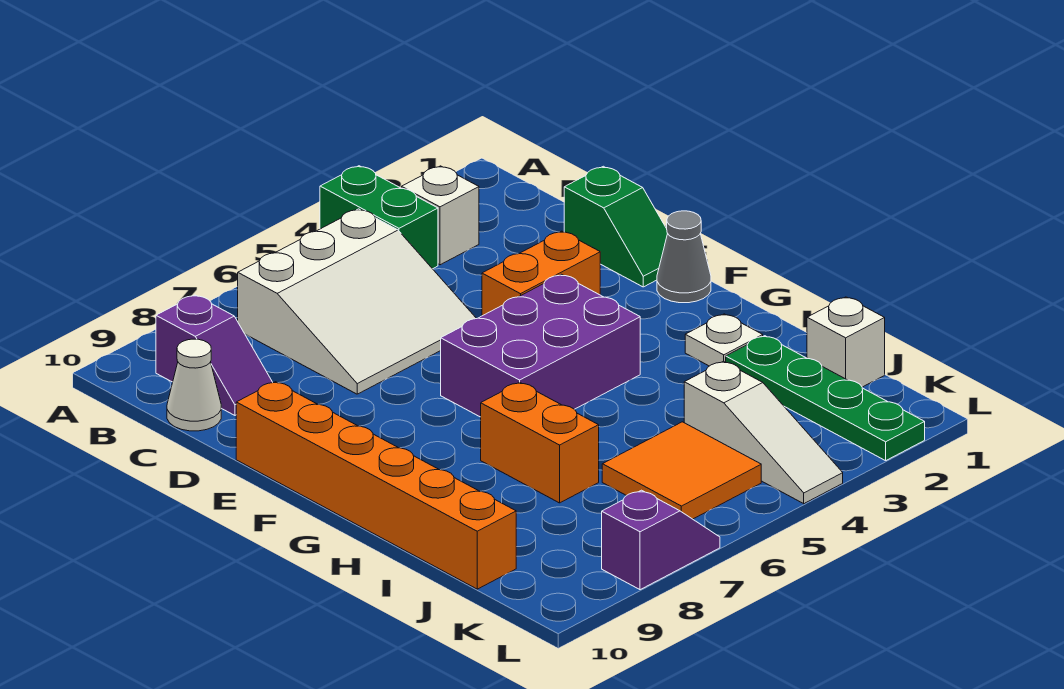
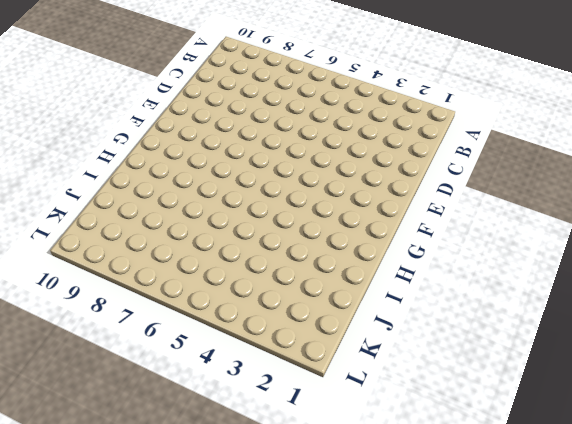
none -> green 1x2 brick [320,166,438,269]
none -> white 1x1 brick [401,166,479,265]
none -> white 3x3 slope [238,209,477,394]

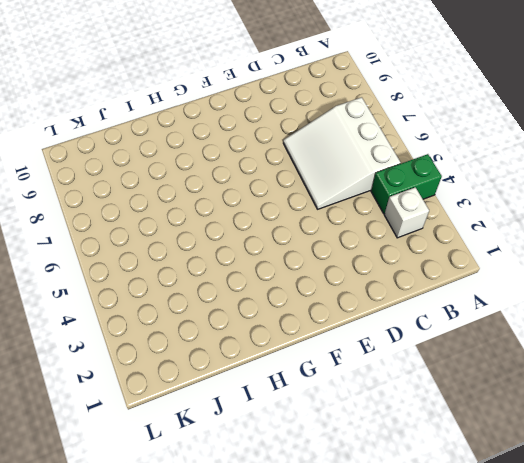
none -> purple 1x2 slope [156,295,273,415]
none -> white 1x1 cone [167,339,221,431]
none -> green 1x2 slope [564,166,668,287]

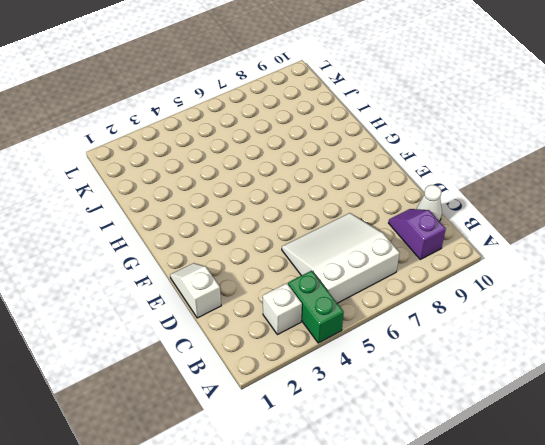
white 1x2 slope [170,263,221,318] -> green 1x2 slope [564,166,668,287]
none -> orange 1x2 brick [482,231,600,316]
none -> orange 1x6 brick [236,382,516,589]
none -> grey 1x1 cone [657,211,711,303]

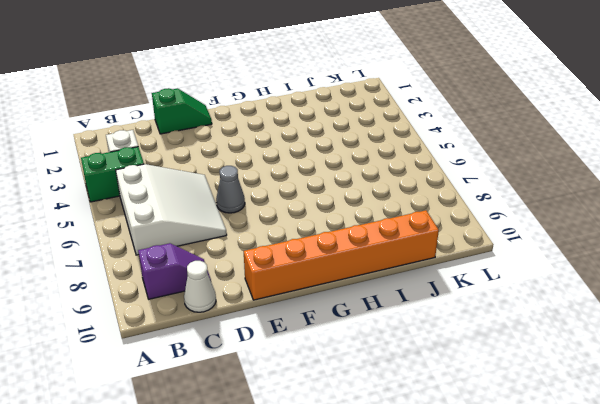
grey 1x1 cone [216,166,245,213] -> grey 1x1 cone moved to [657,211,711,303]
none -> orange 1x2 brick [482,231,600,316]
none -> purple 2x3 brick [441,274,640,417]
none -> white 1x1 plate [685,314,763,366]

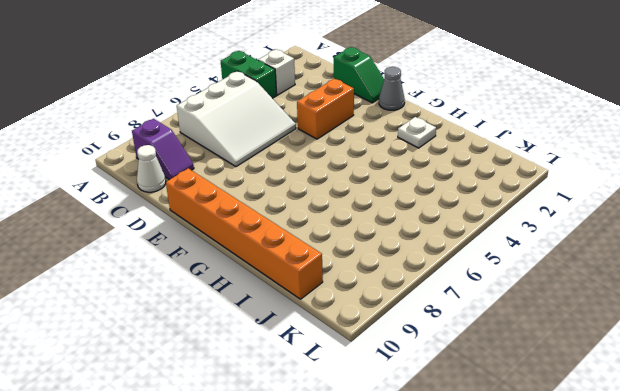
none -> purple 2x3 brick [441,274,640,417]
none -> orange 1x2 brick [481,382,599,503]
none -> green 1x4 plate [726,336,925,461]

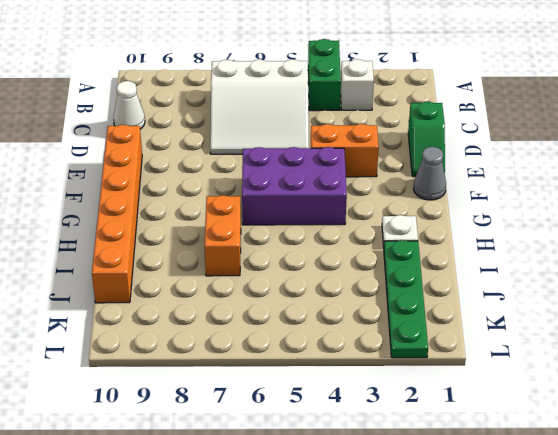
none -> purple 1x2 slope [156,295,273,415]
none -> white 1x1 brick [807,297,885,387]
none -> white 1x3 slope [684,361,843,504]

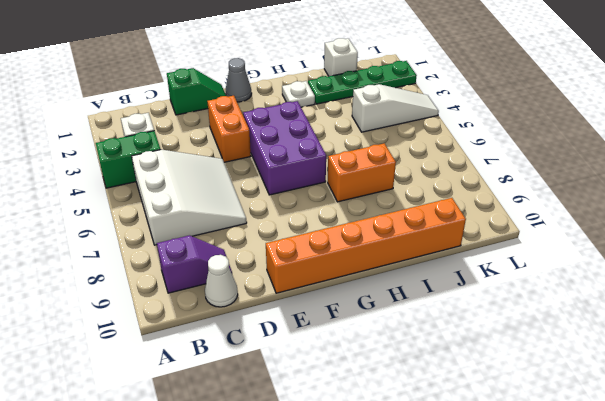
none -> orange 2x2 tile [602,422,761,519]
none -> purple 1x2 slope [602,490,720,590]

